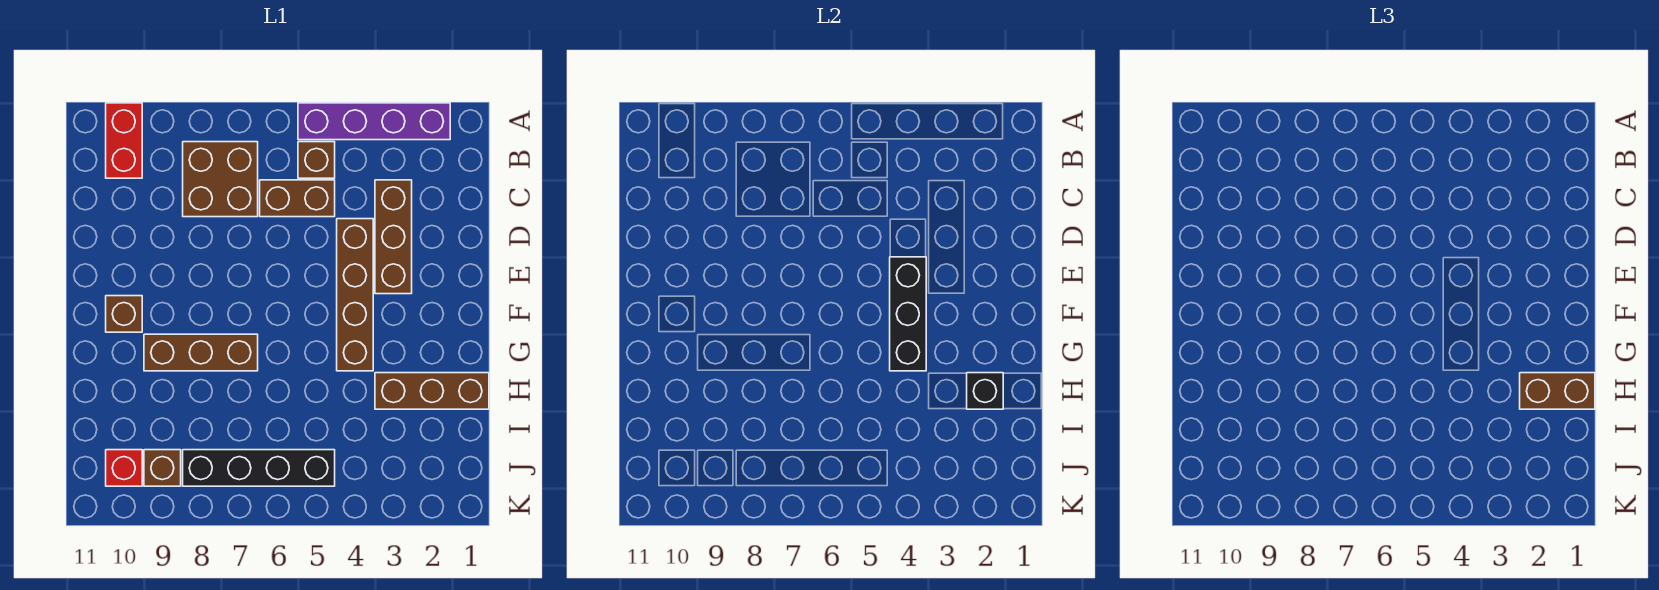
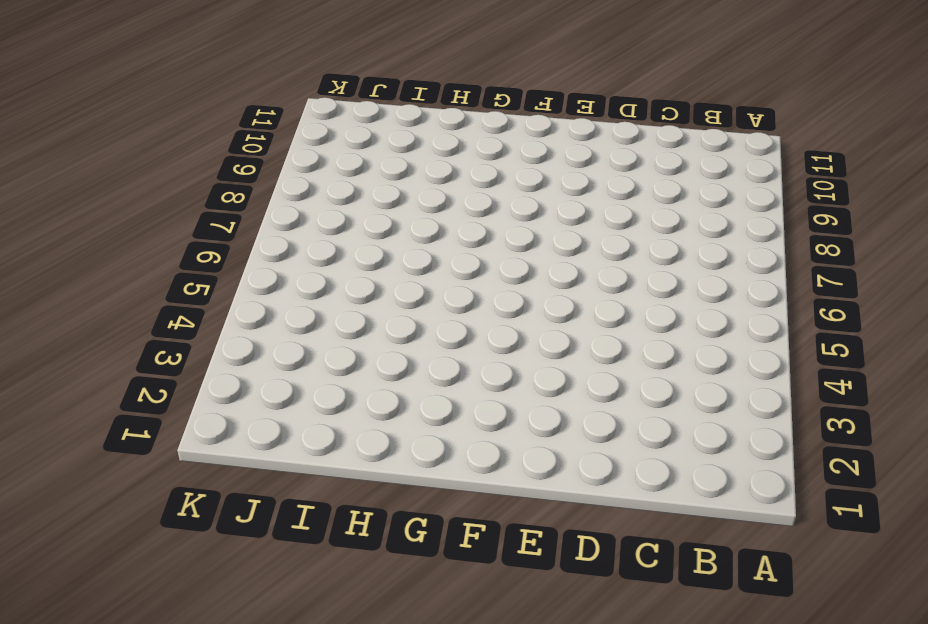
none -> purple 1x4 brick [298,103,450,140]
none -> red 1x2 brick [106,103,142,178]
none -> brown 1x1 brick [298,142,335,178]

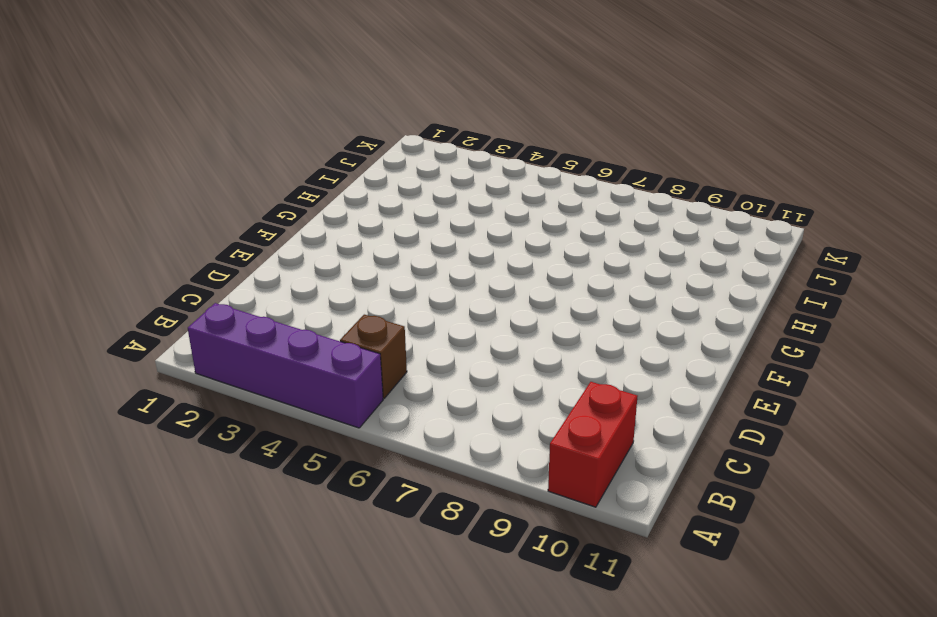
none -> brown 2x2 brick [183,142,258,217]
none -> brown 1x3 brick [375,180,412,294]
none -> brown 1x2 brick [260,180,335,217]

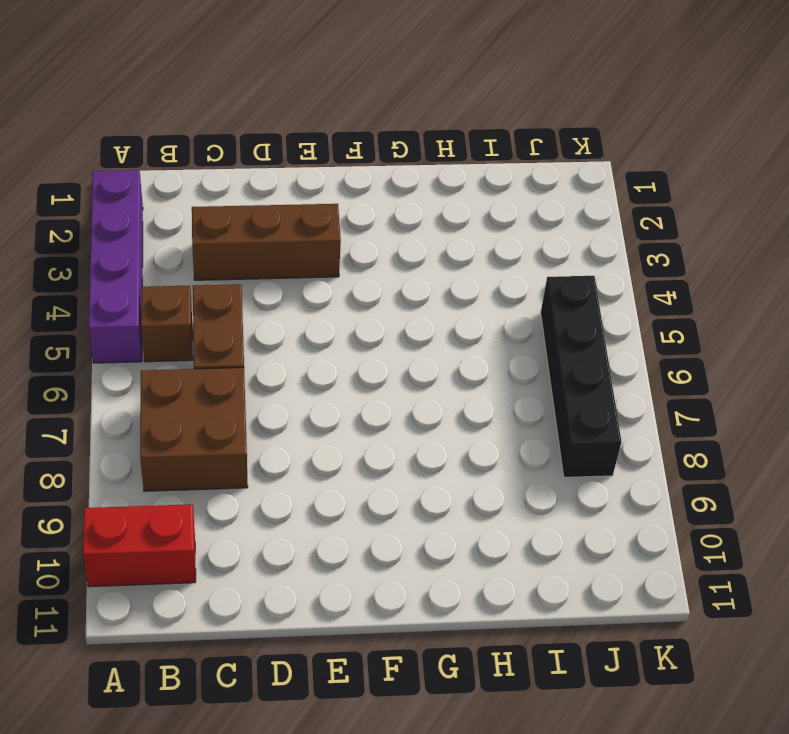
none -> brown 1x4 brick [337,219,373,371]
none -> brown 1x1 brick [106,296,142,332]
none -> brown 1x3 brick [144,334,258,371]

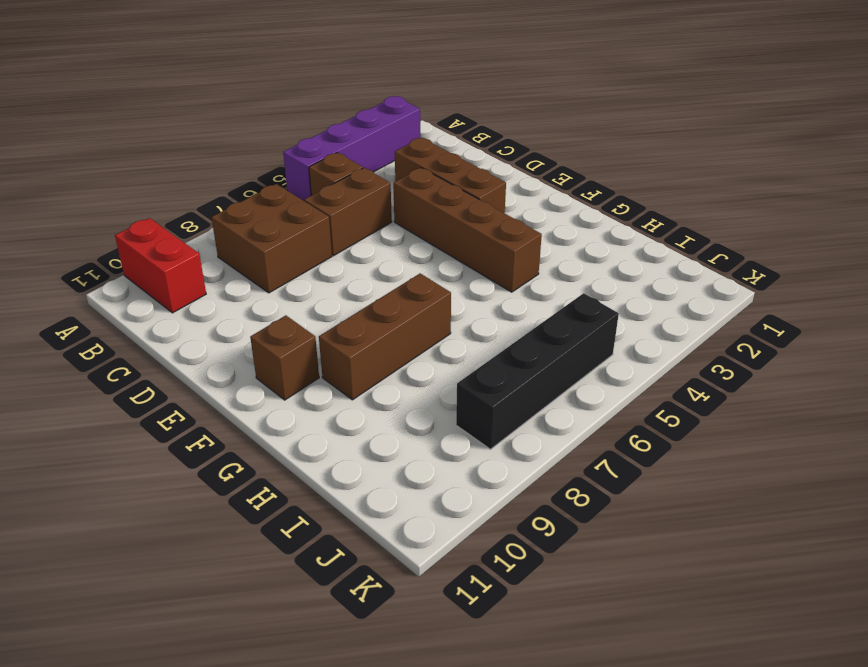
none -> brown 1x3 brick [375,373,489,409]
none -> brown 1x1 brick [144,450,181,486]
none -> red 1x1 brick [106,450,142,486]

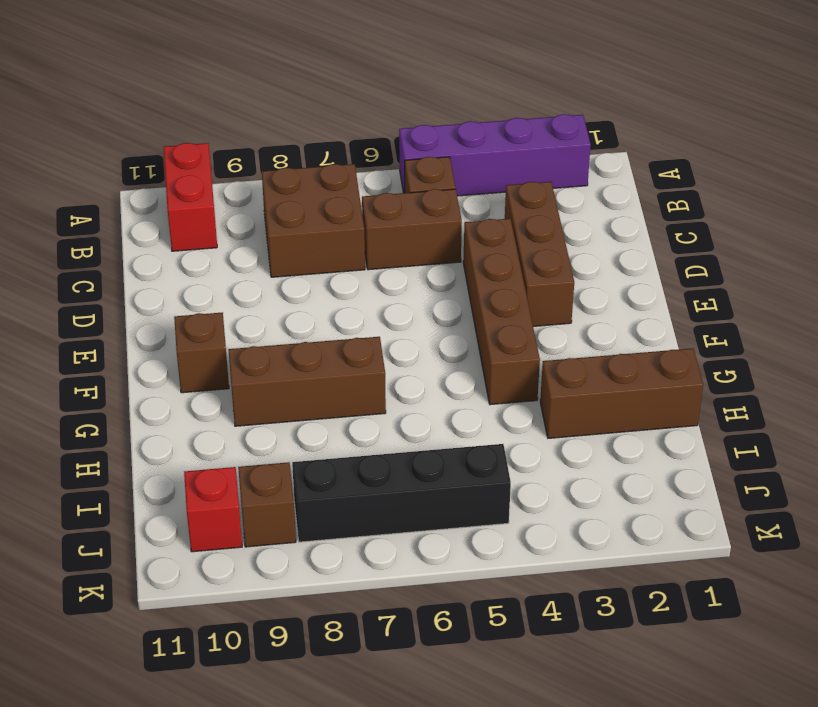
none -> black 1x3 brick [890,257,926,371]
none -> black 1x1 brick [967,373,1003,409]
none -> brown 1x2 brick [1520,373,1595,409]

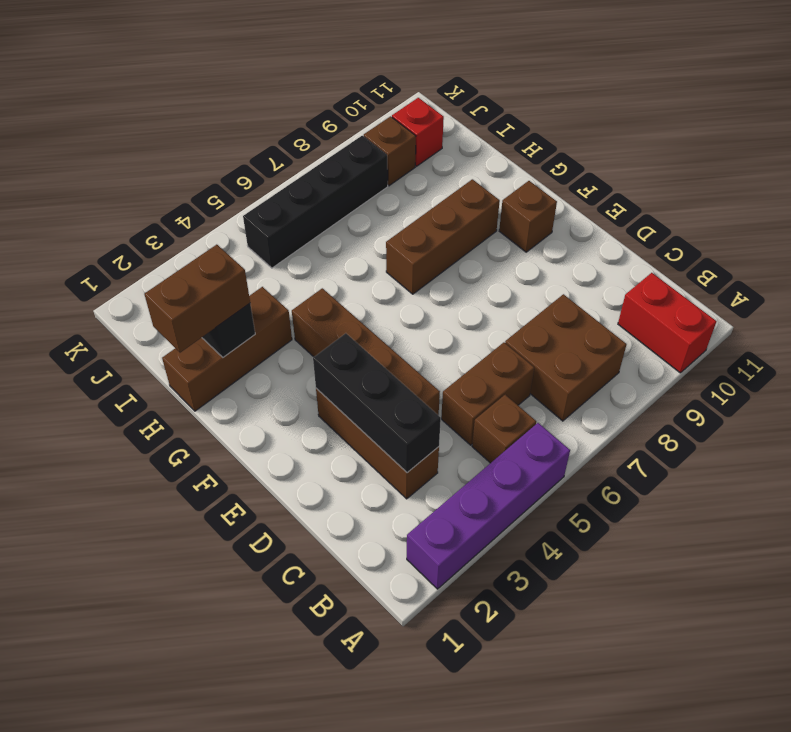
black 1x3 brick [313,333,441,473] -> black 1x3 brick moved to [890,257,926,371]

